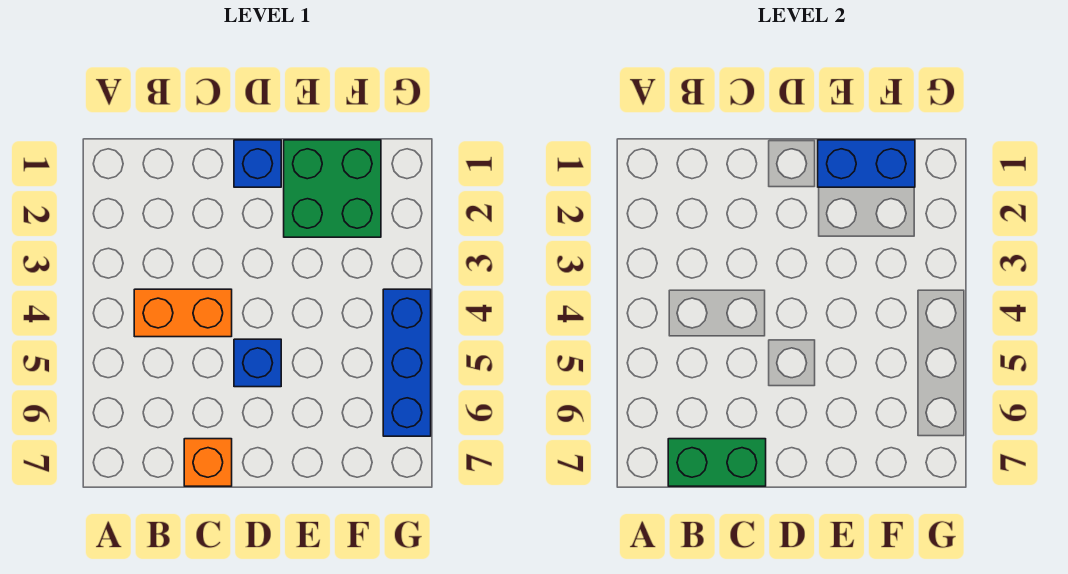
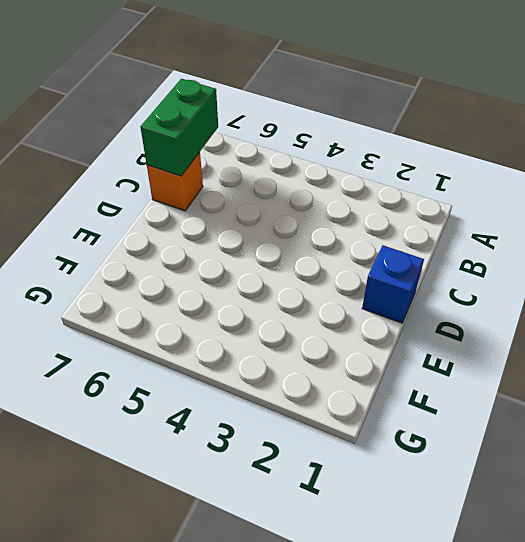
none -> orange 1x2 brick [134,289,232,337]
none -> blue 1x1 brick [234,339,281,387]

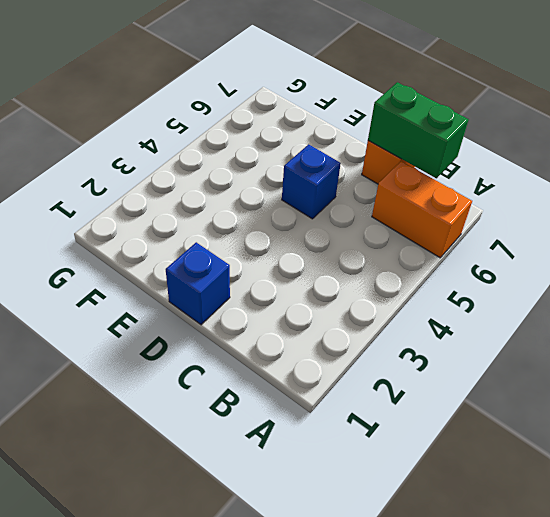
orange 1x2 brick [372,161,472,258] -> orange 1x2 brick moved to [134,289,232,337]
none -> green 2x2 brick [284,140,381,237]
none -> blue 1x3 brick [383,289,431,436]

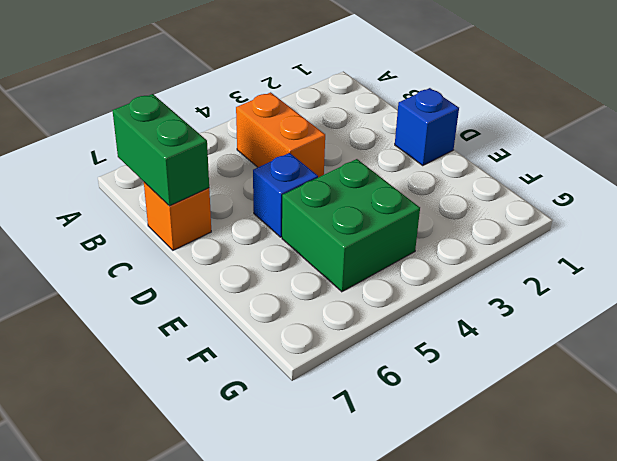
green 2x2 brick [282,159,420,292] -> green 2x2 brick moved to [284,140,381,237]
none -> blue 1x3 brick [383,289,431,436]
none -> blue 1x2 brick [818,140,915,187]

